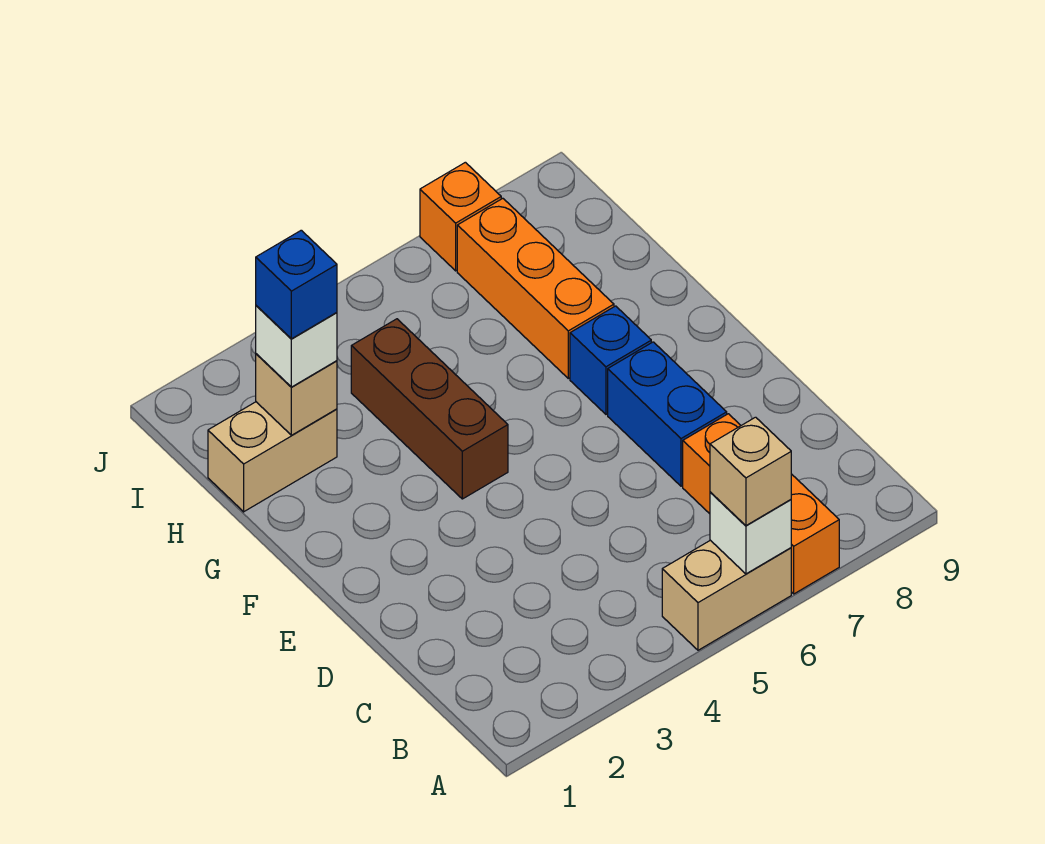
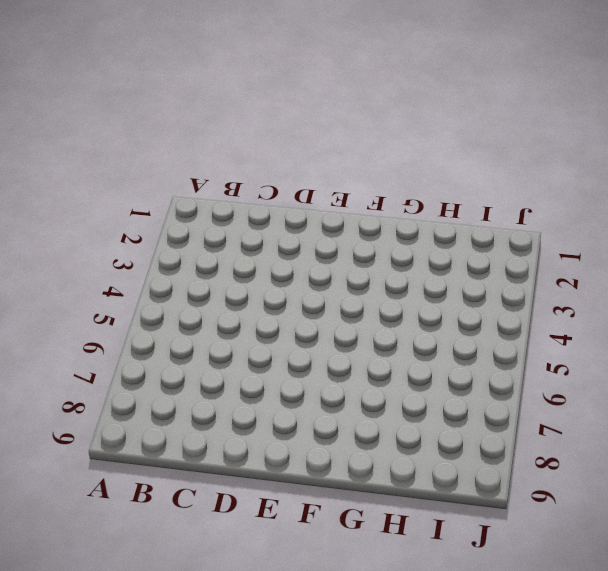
none -> tan 1x2 brick [662,540,791,650]
none -> orange 1x3 brick [683,414,839,594]
none -> blue 1x2 brick [608,342,727,486]

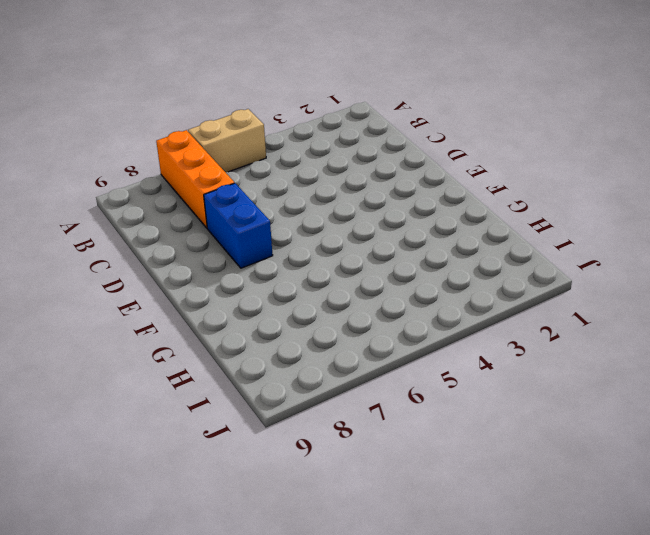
none -> brown 1x3 brick [351,319,508,499]
none -> blue 1x1 brick [570,306,651,414]
none -> orange 1x3 brick [457,198,614,378]

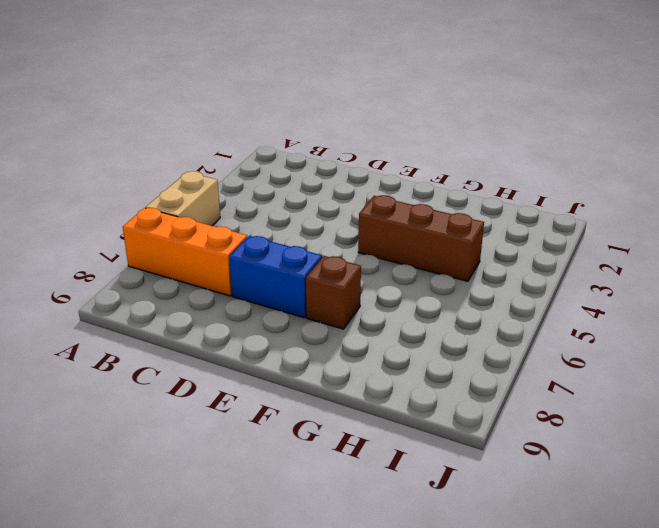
brown 1x1 brick [306,256,361,329] -> blue 1x1 brick [570,306,651,414]
none -> orange 1x3 brick [457,198,614,378]
none -> tan 1x2 brick [208,402,337,512]
none -> orange 1x1 brick [420,162,501,271]

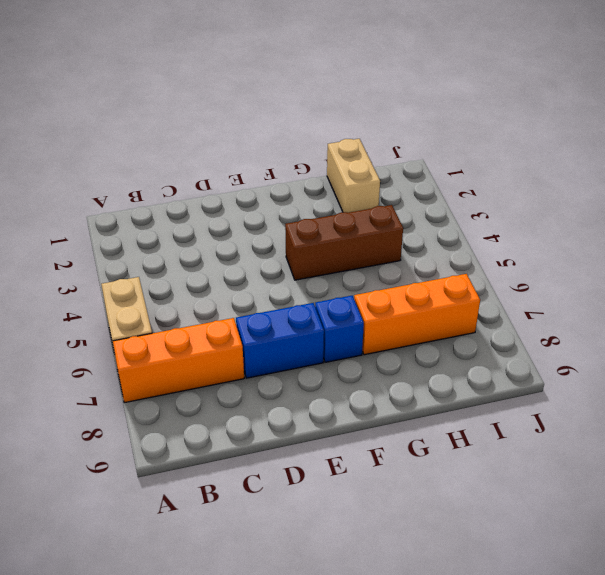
none -> orange 1x1 brick [420,162,501,271]
none -> white 1x1 brick [710,492,791,574]
none -> tan 1x1 brick [256,354,337,435]

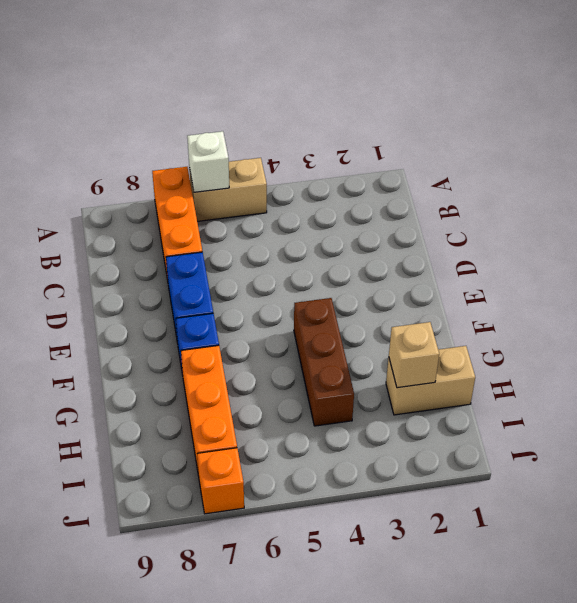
none -> tan 1x1 brick [710,417,791,526]
none -> white 1x1 brick [256,306,337,387]
none -> blue 1x1 brick [256,230,337,339]

